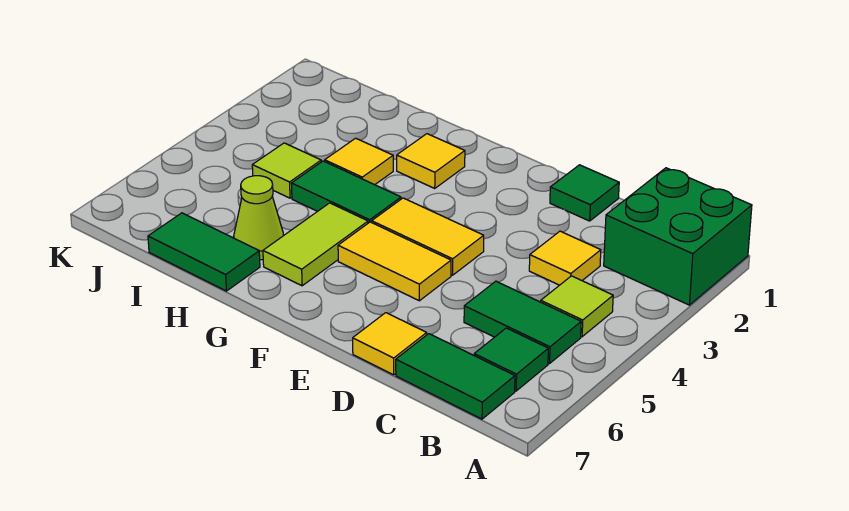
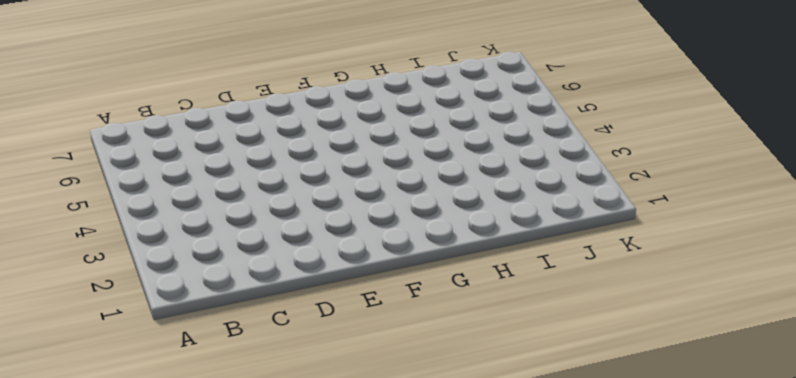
none -> green 2x2 brick [604,168,752,305]
none -> lime 1x1 tile [541,276,613,337]
none -> green 1x2 tile [464,281,581,364]

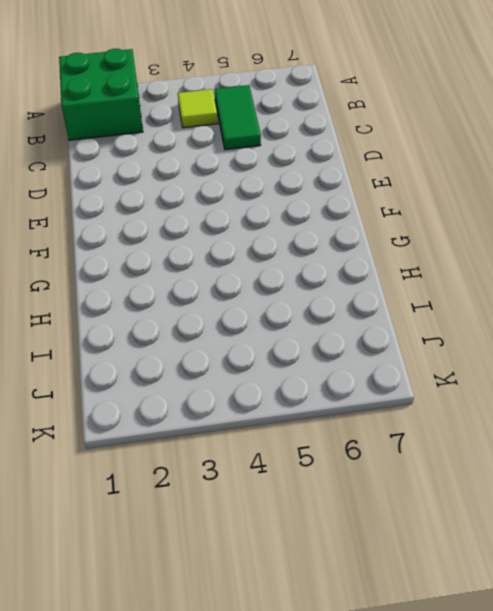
none -> green 1x1 tile [474,328,548,391]
none -> green 1x2 tile [396,334,515,419]
none -> yellow 1x1 tile [529,231,601,285]

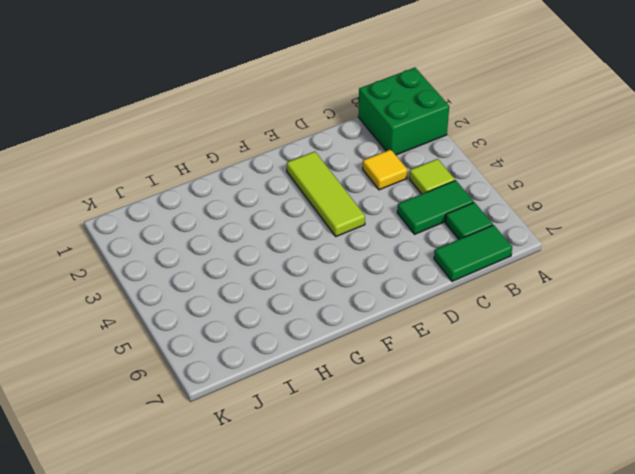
lime 1x3 tile [287,152,365,236] -> yellow 1x2 tile [372,198,484,275]
none -> green 1x1 tile [550,165,619,221]
none -> yellow 1x1 tile [353,313,427,375]
none -> yellow 1x2 tile [338,222,451,301]

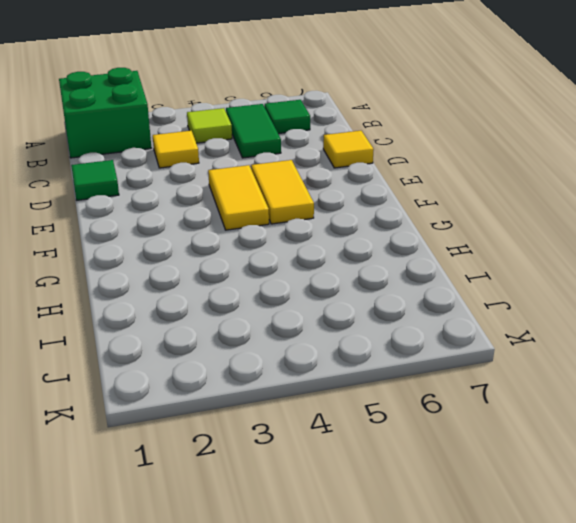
none -> green 1x2 tile [396,334,515,419]
none -> yellow 1x1 tile [397,134,465,188]
none -> green 1x2 tile [291,161,401,223]

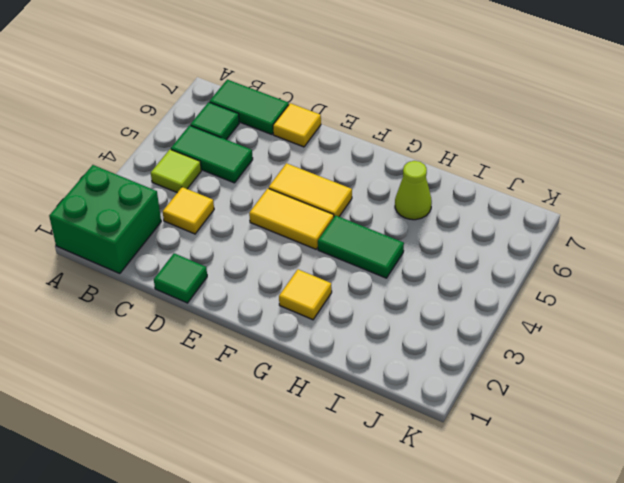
none -> lime 1x2 tile [263,203,368,286]
none -> yellow 1x1 tile [325,138,393,185]
none -> green 1x2 tile [148,213,260,291]

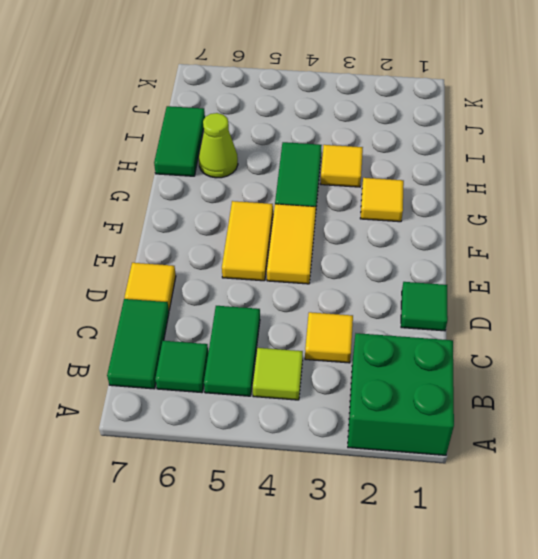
none -> lime 1x2 tile [263,203,368,286]
none -> lime 1x1 tile [252,143,321,198]

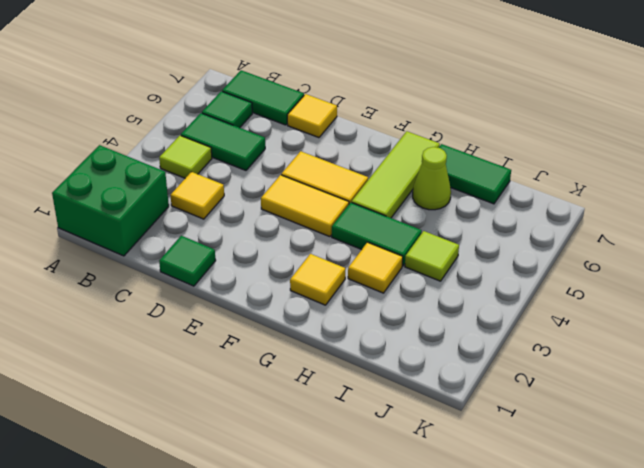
lime 1x3 tile [352,131,440,218] -> lime 1x2 tile [263,203,368,286]

